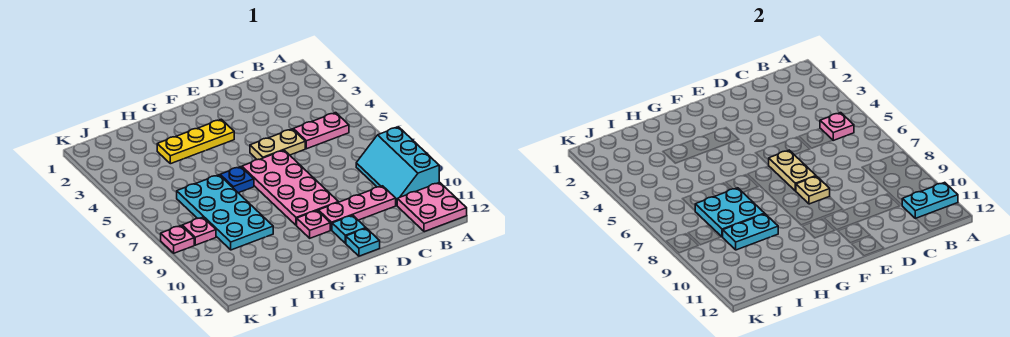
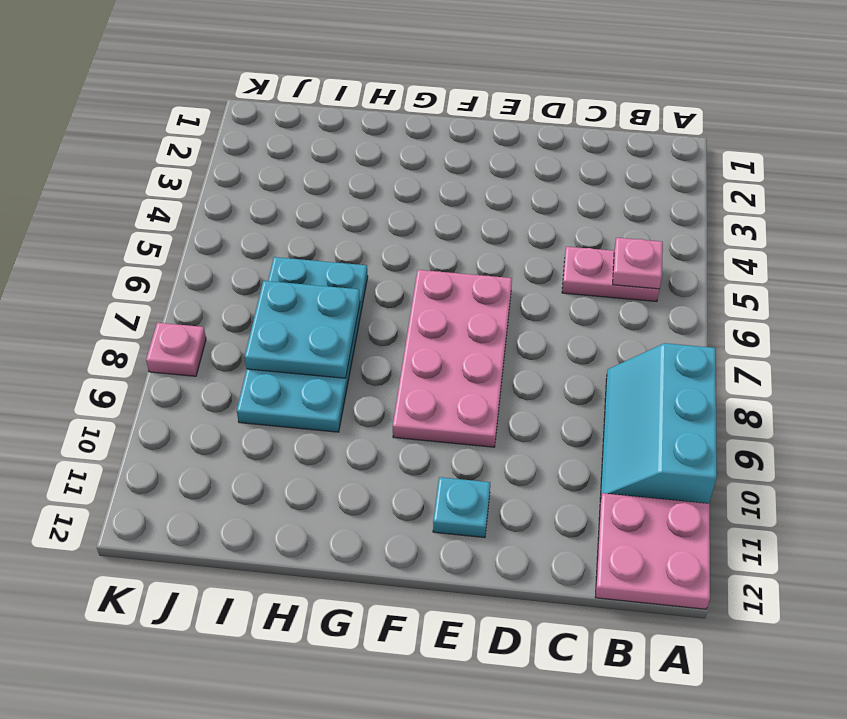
none -> pink 1x3 plate [318,186,396,230]
none -> tan 1x2 plate [250,129,305,160]
none -> cyan 1x1 plate [346,228,380,256]

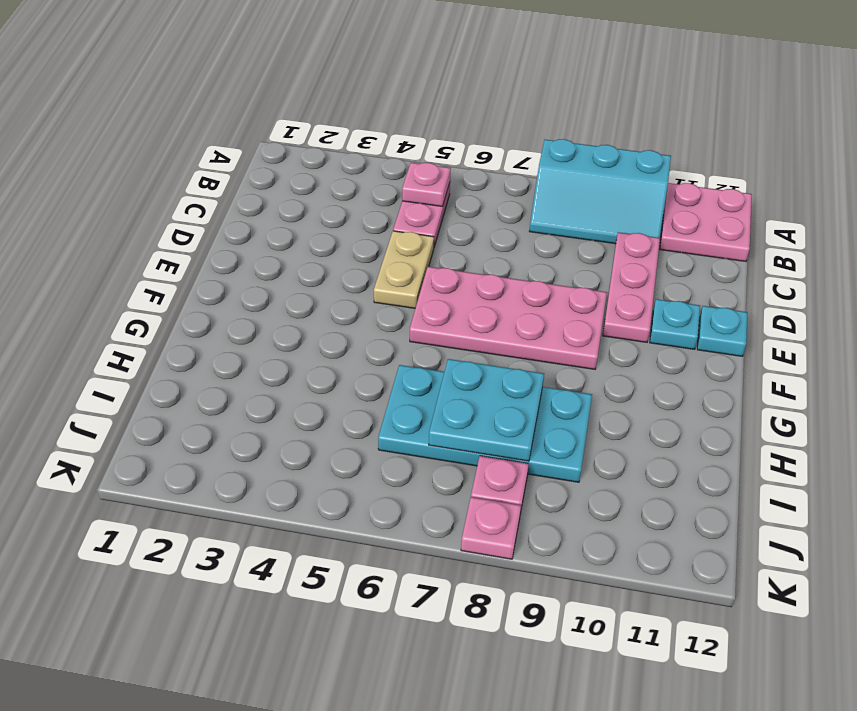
none -> yellow 1x3 plate [157,119,234,164]
none -> pink 1x1 plate [297,210,330,238]
none -> blue 1x1 plate [220,167,254,193]

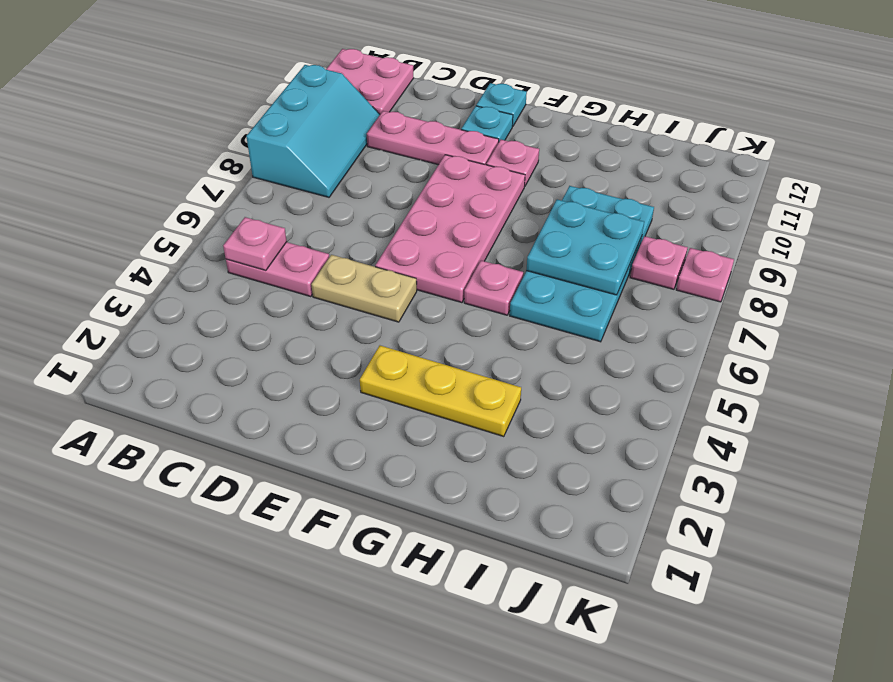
pink 1x1 plate [464,261,523,315] -> blue 1x1 plate [220,167,254,193]
none -> cyan 1x2 plate [902,182,958,218]
none -> tan 1x2 plate [769,150,816,191]
none -> tan 1x1 plate [796,176,830,204]

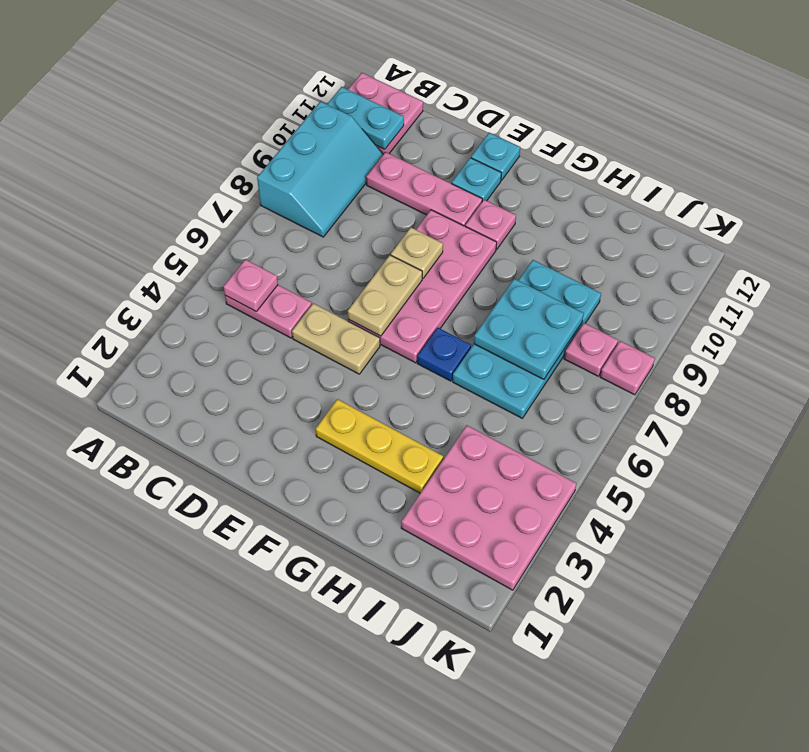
pink 3x3 plate [401,426,576,590] -> none
none -> cyan 1x2 plate [723,214,778,250]

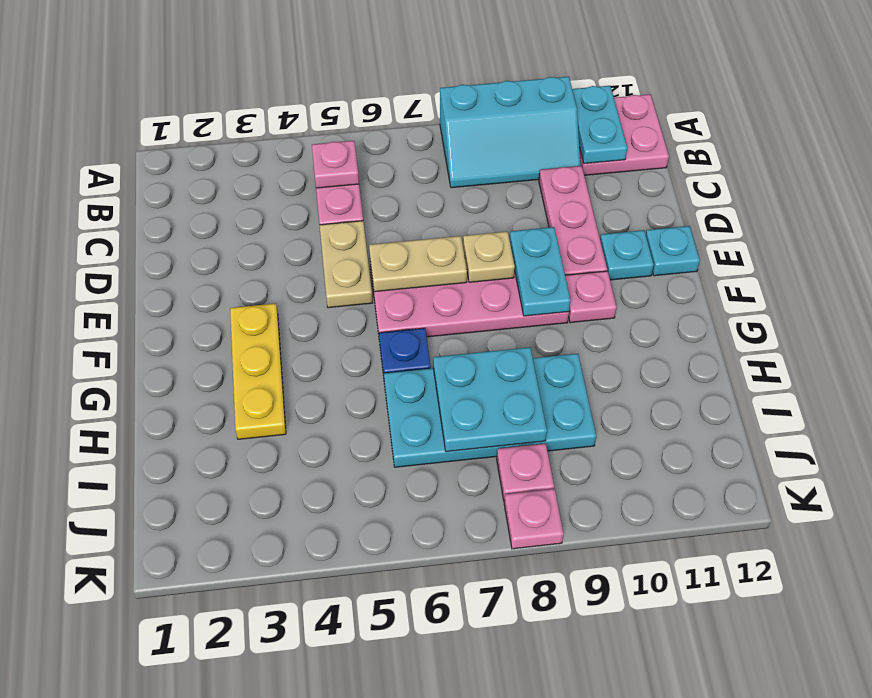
cyan 1x2 plate [509,227,571,316] -> cyan 1x2 plate moved to [723,214,778,250]

